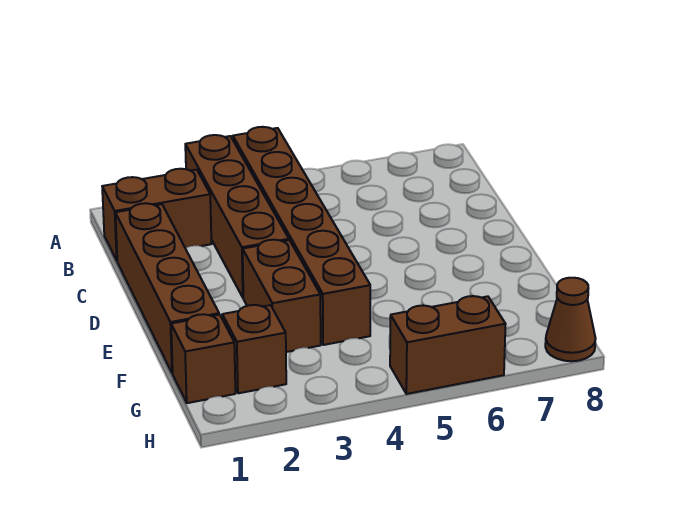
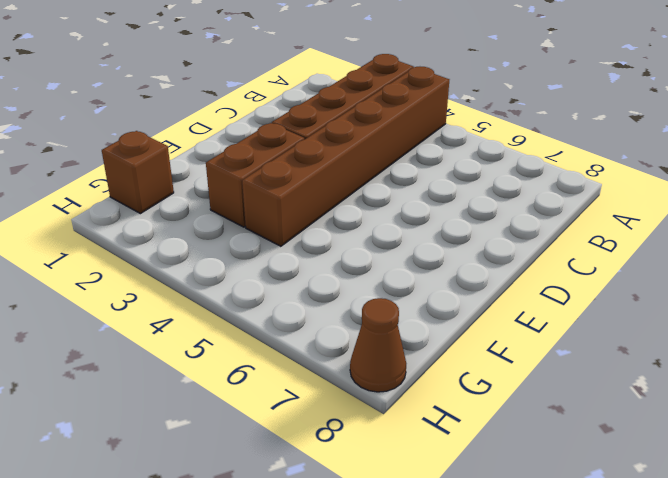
none -> brown 1x2 brick [102,169,211,260]
none -> brown 1x4 brick [115,203,219,374]

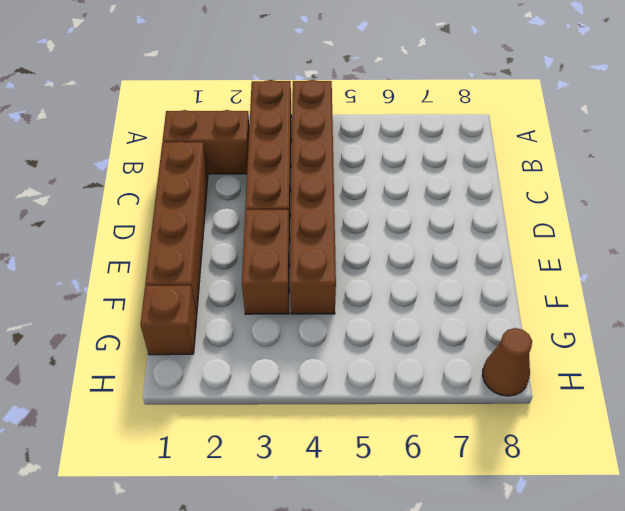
none -> brown 1x1 brick [222,305,286,393]
none -> brown 1x2 brick [390,296,506,394]

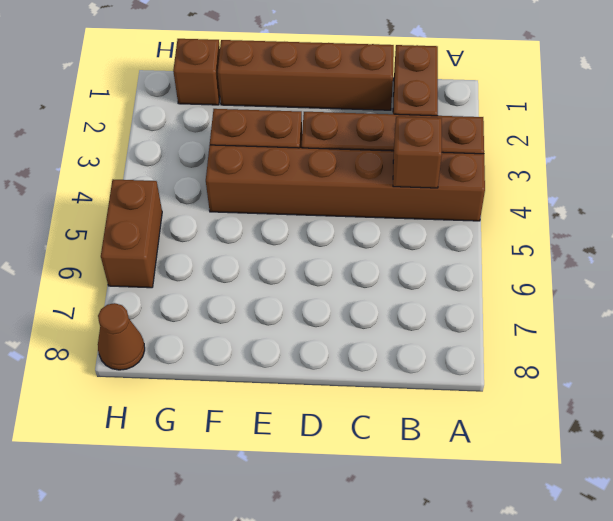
brown 1x1 brick [393,117,442,188] -> brown 1x1 brick moved to [222,305,286,393]

